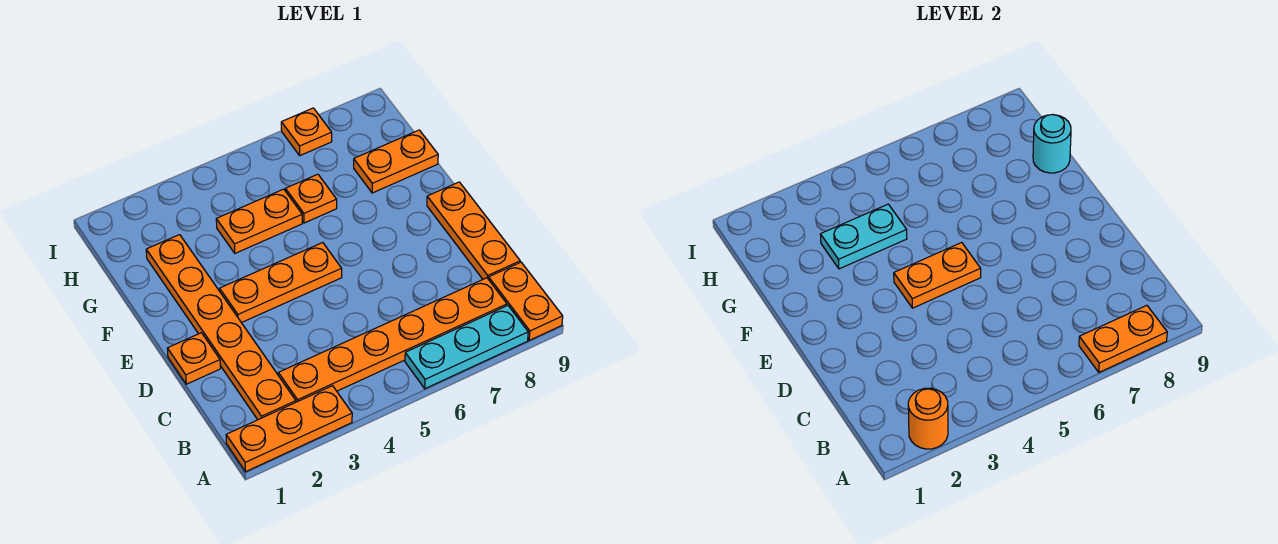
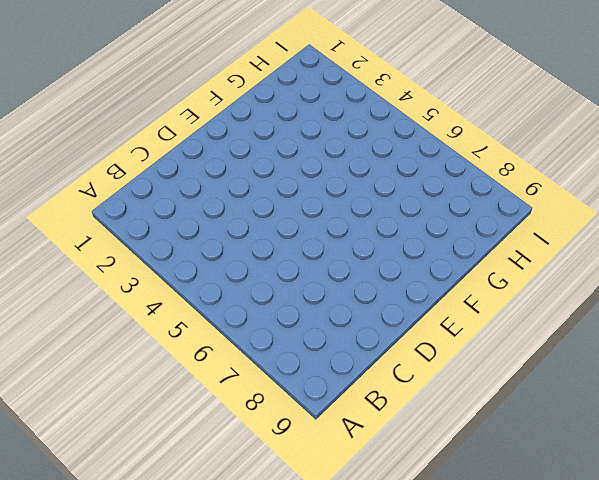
none -> orange 1x3 plate [226,386,352,472]
none -> cyan 1x3 plate [405,305,528,389]
none -> orange 1x2 plate [489,262,563,340]

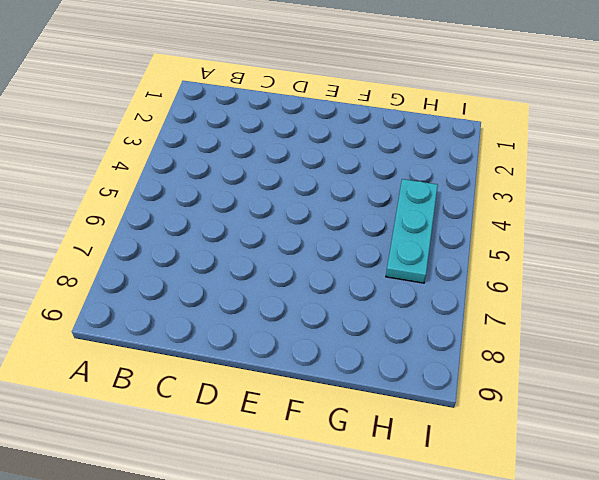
cyan 1x3 plate [386,179,438,283] -> cyan 1x3 plate moved to [405,305,528,389]
none -> orange 1x3 plate [226,386,352,472]
none -> orange 1x2 plate [489,262,563,340]
none -> orange 1x6 plate [146,235,296,420]

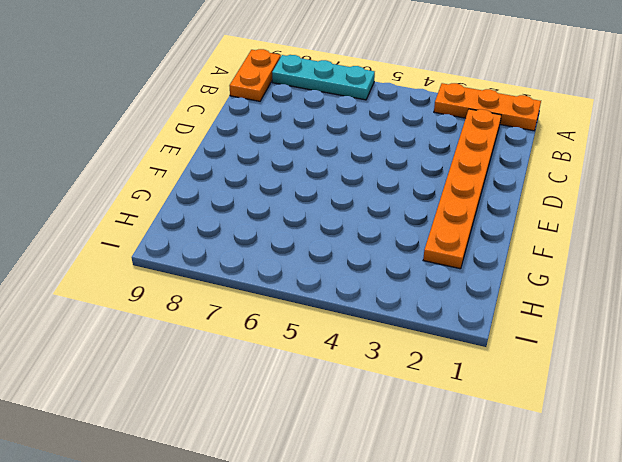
none -> orange 1x6 plate [278,278,507,402]
none -> orange 1x3 plate [427,182,520,279]
none -> orange 1x1 plate [167,333,220,384]

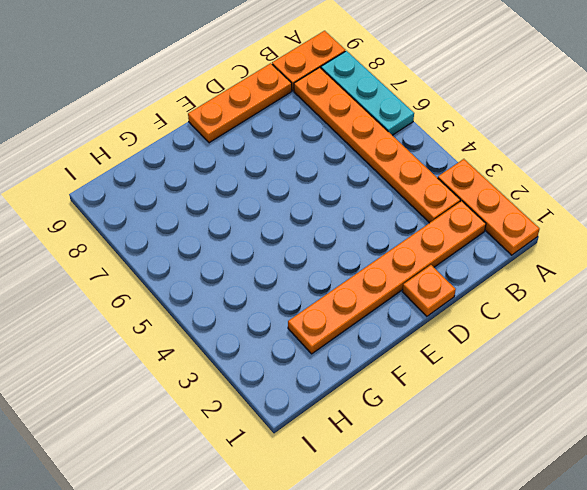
none -> orange 1x3 plate [220,243,342,323]
none -> orange 1x2 plate [216,189,302,253]
none -> orange 1x1 plate [286,174,337,223]

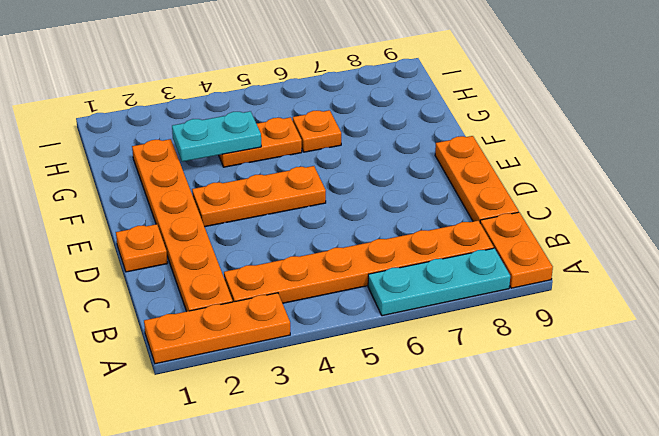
none -> orange 1x2 plate [354,130,438,193]
none -> orange 1x1 plate [281,108,332,155]
none -> orange 1x1 round brick [908,388,948,449]

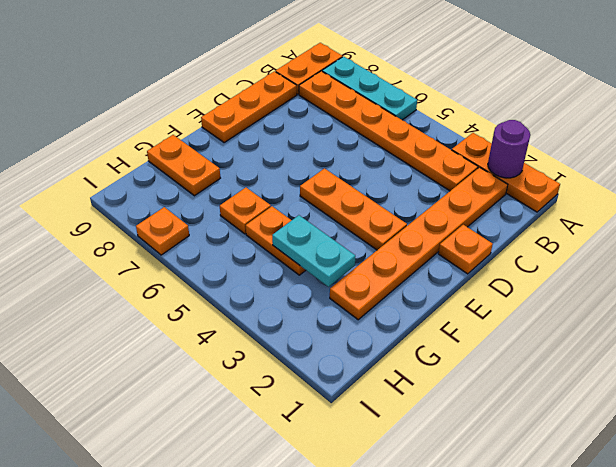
purple 1x1 round brick [488,120,530,178] -> orange 1x1 round brick [908,388,948,449]
none -> orange 1x2 plate [1079,305,1167,372]
none -> orange 1x2 plate [894,243,981,308]
none -> cyan 1x1 round brick [1033,114,1071,173]

